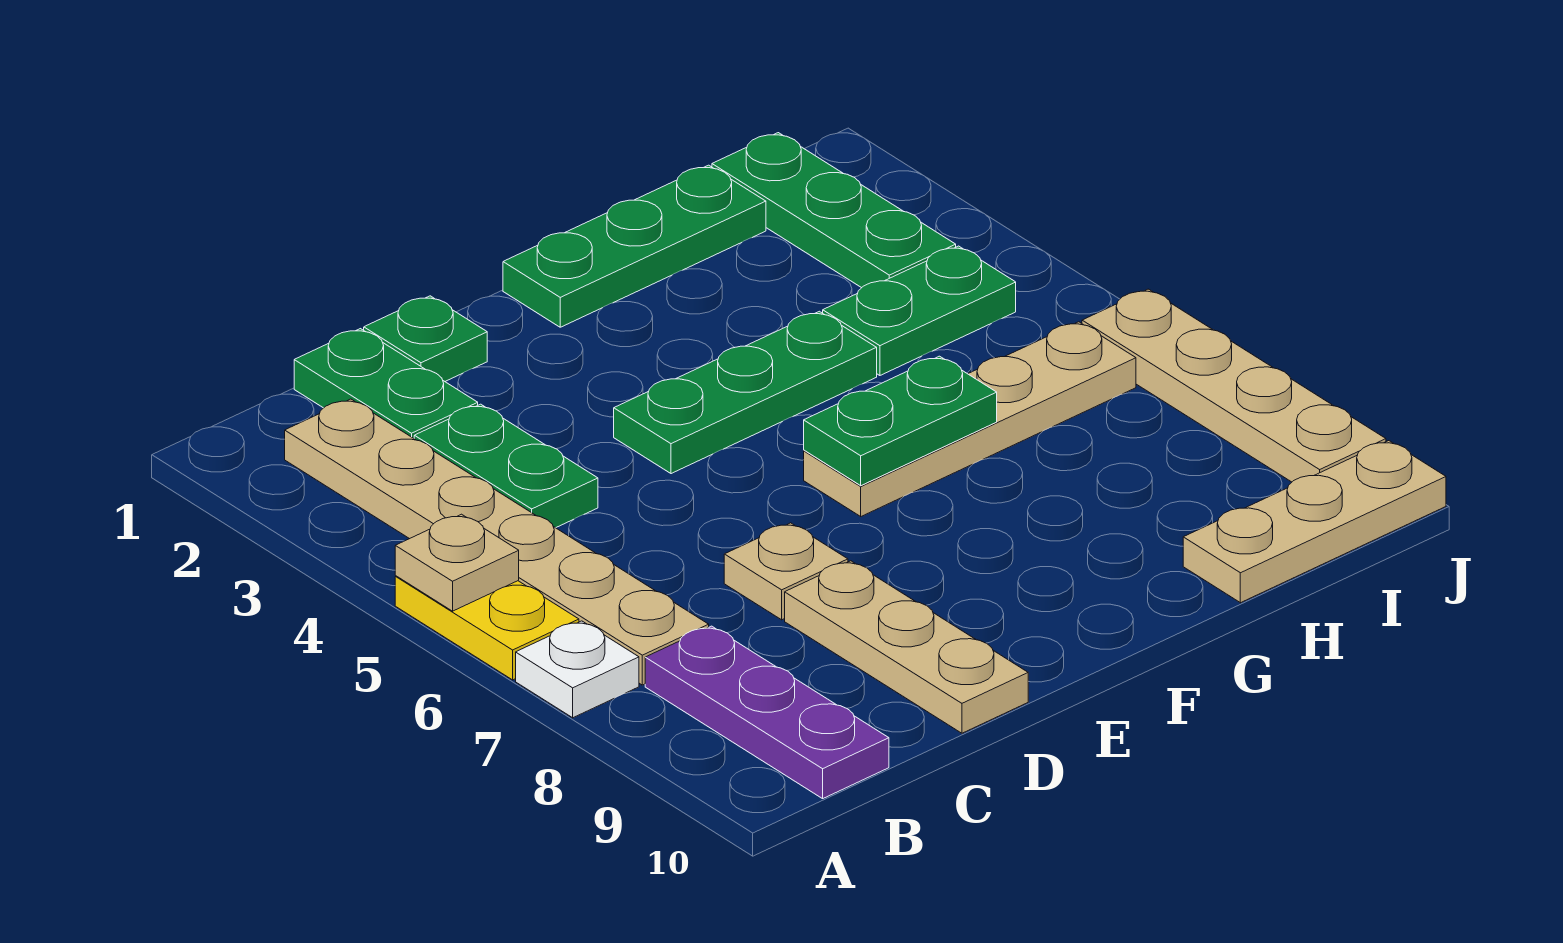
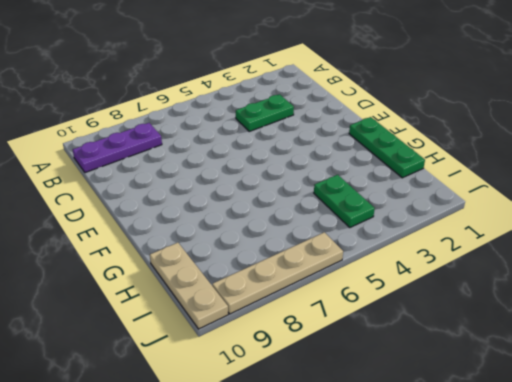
none -> yellow 1x2 plate [395,576,579,680]
none -> white 1x1 plate [516,621,639,718]
none -> tan 1x6 plate [285,399,709,685]

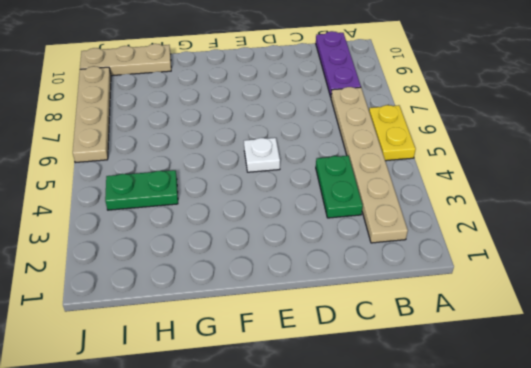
white 1x1 plate [244,138,280,172] -> white 1x1 plate moved to [516,621,639,718]
none -> green 1x2 plate [294,329,478,438]
none -> green 1x1 plate [364,296,487,381]
none -> tan 1x1 plate [724,523,848,620]

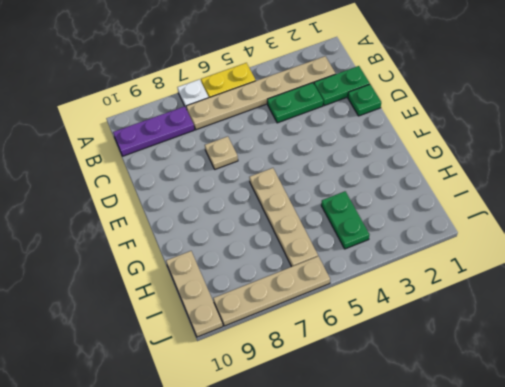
none -> tan 1x3 plate [785,561,1028,733]
none -> green 1x3 plate [614,311,877,474]
none -> green 1x3 plate [503,165,766,327]

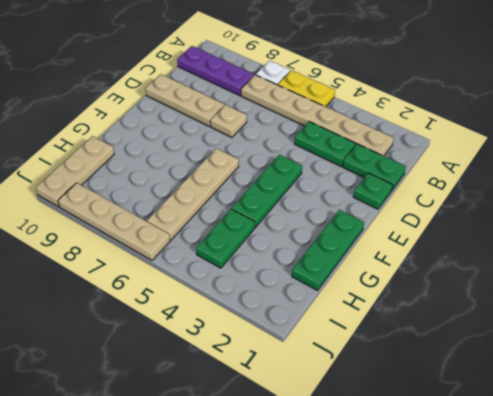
none -> green 1x3 plate [712,133,956,288]
none -> tan 1x1 plate [395,514,519,611]
none -> green 1x2 plate [804,356,997,486]

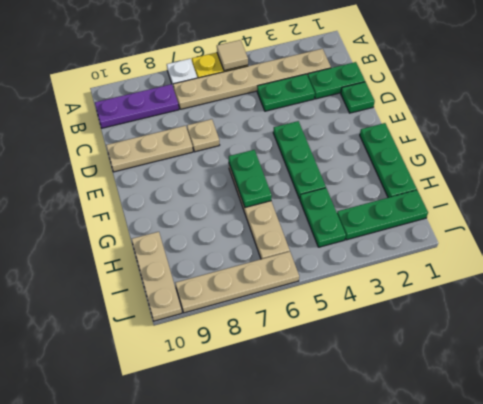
tan 1x1 tile [217,40,248,71] -> tan 1x1 plate [395,514,519,611]

